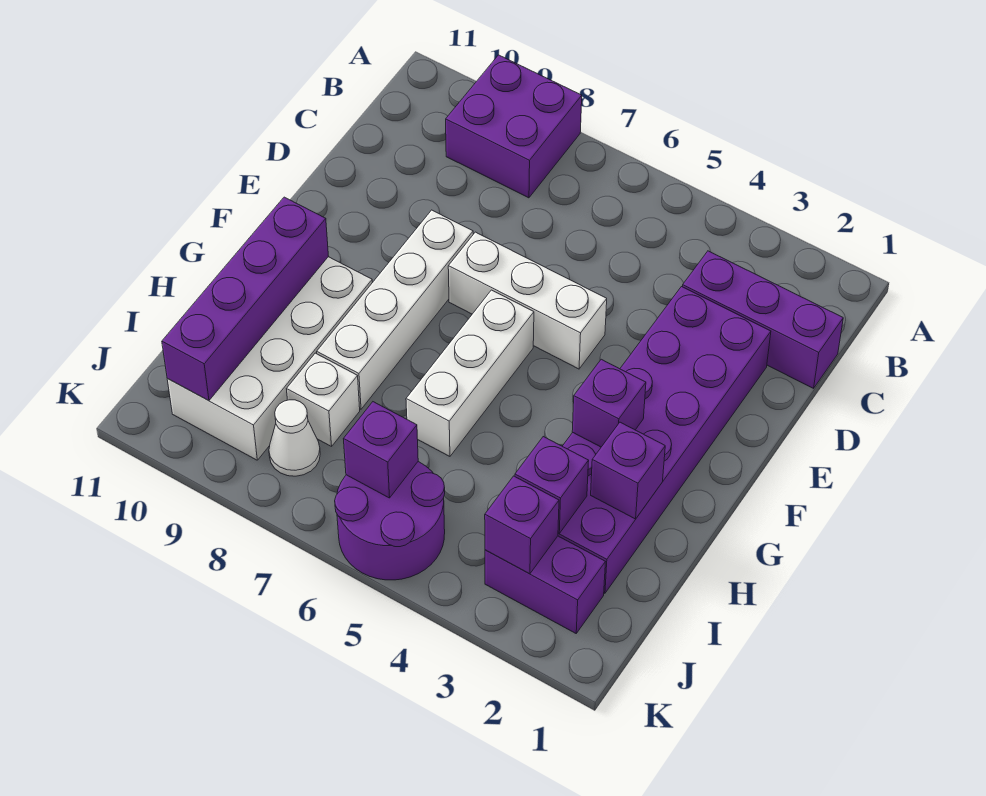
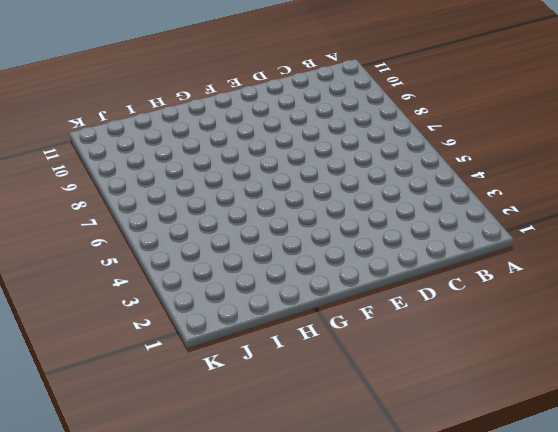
none -> purple 2x2 brick [446,55,582,198]
none -> purple 1x3 brick [682,251,843,388]
none -> purple 2x6 brick [558,287,771,593]

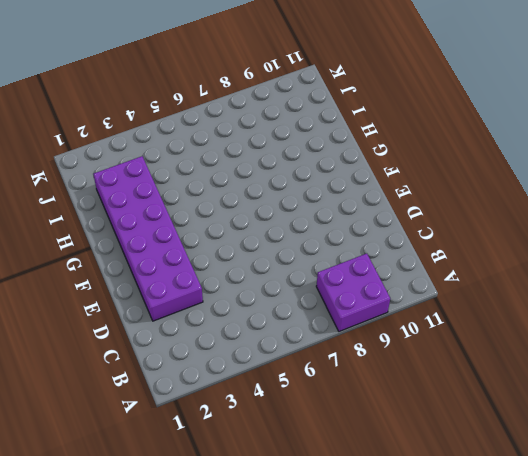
none -> purple 1x3 brick [682,251,843,388]
none -> white 1x3 brick [448,232,607,369]
none -> white 1x4 brick [317,210,473,409]

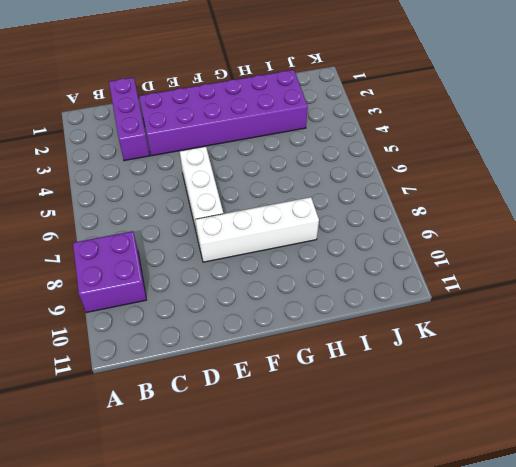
none -> white 1x3 brick [406,290,534,456]
none -> white 2x4 brick [167,257,372,460]
none -> white 1x1 brick [287,353,360,446]

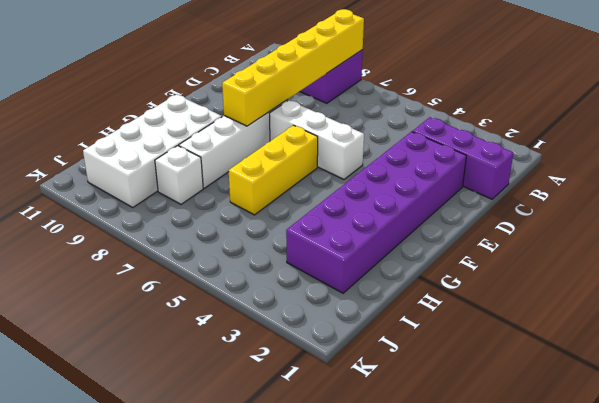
yellow 1x6 brick [222,9,364,126] -> none
yellow 1x3 brick [229,125,318,215] -> white 1x3 brick [406,290,534,456]
none -> purple 1x2 brick [485,536,605,633]
none -> purple 2x2 round brick [335,462,445,580]
none -> white 1x1 cone [269,400,320,476]

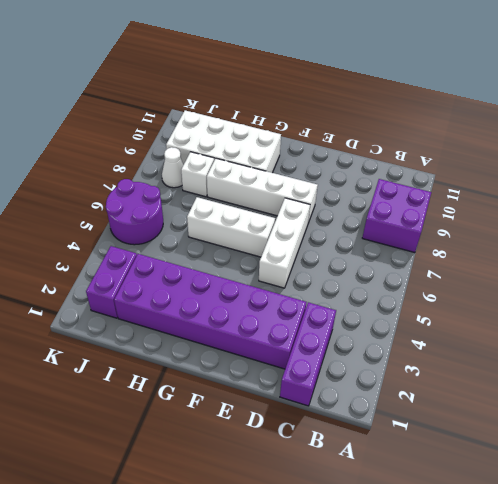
none -> purple 1x1 brick [572,359,646,447]
none -> purple 1x4 brick [162,197,328,401]
none -> purple 1x1 brick [591,422,665,519]

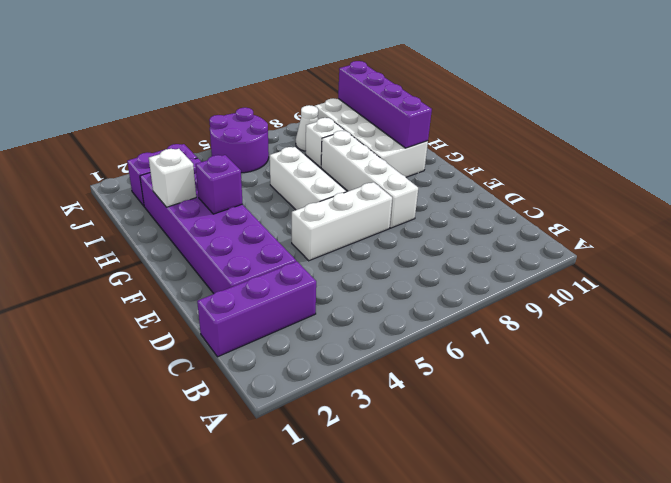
white 1x1 brick [149,149,196,207] -> purple 1x1 brick [591,422,665,519]
none -> purple 2x2 brick [446,55,582,198]
none -> purple 1x1 brick [515,437,589,533]
none -> purple 1x1 brick [485,476,559,574]

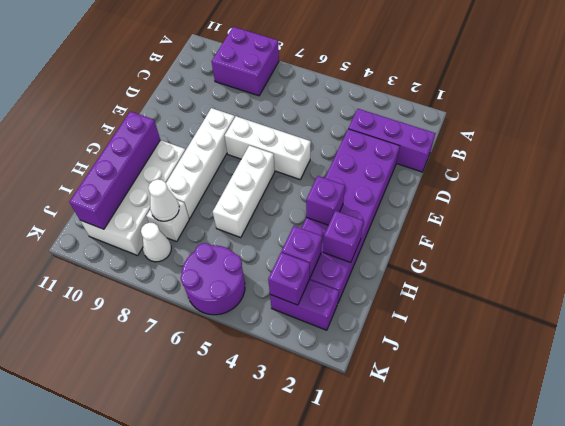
white 1x1 cone [148,179,179,221] -> none
none -> purple 1x1 brick [344,402,418,498]

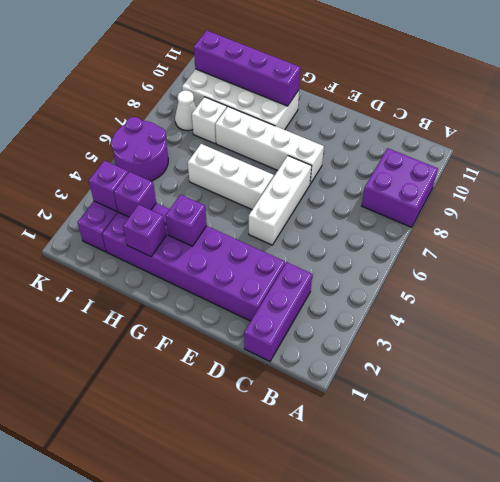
none -> purple 1x1 brick [344,402,418,498]

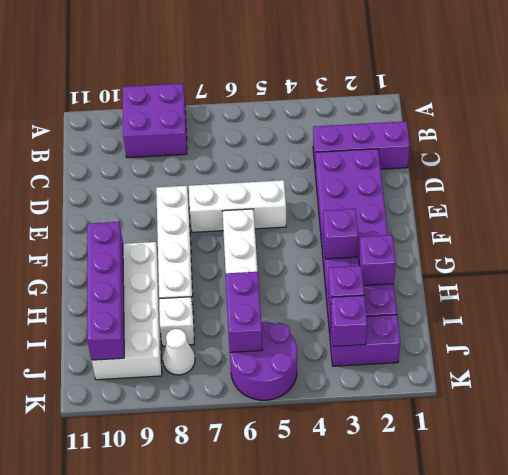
purple 1x2 brick [225,272,263,352] -> purple 1x1 brick [344,402,418,498]

